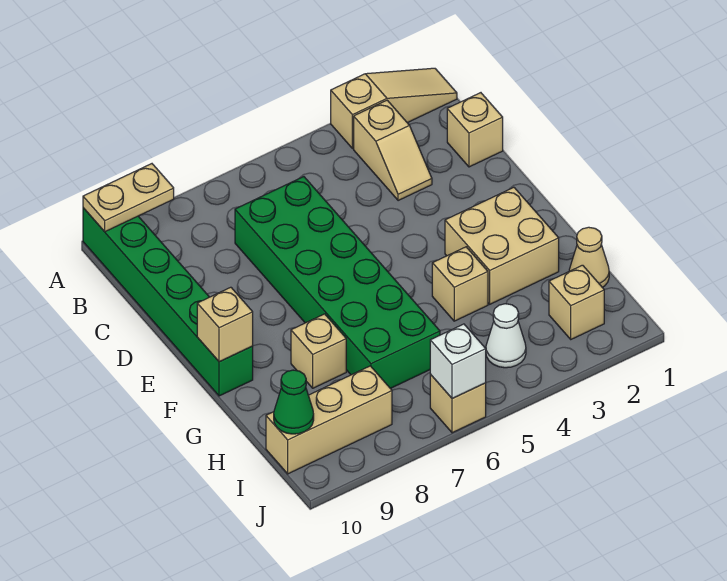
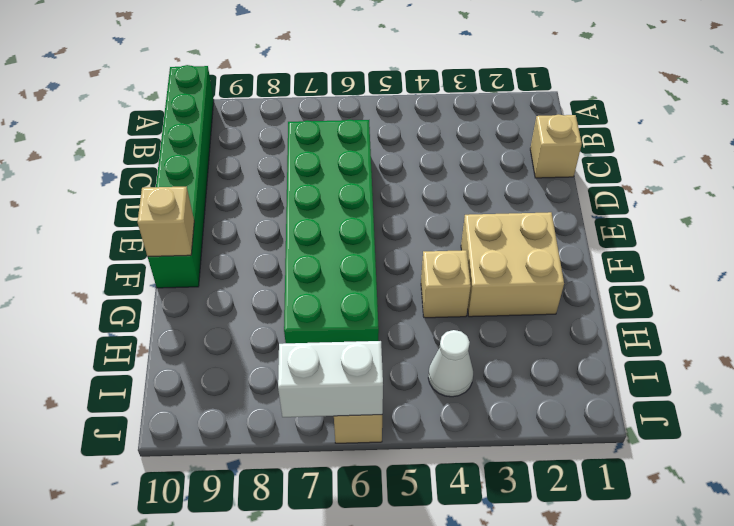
white 1x2 brick [278,341,383,417] -> white 1x1 brick [430,324,486,399]
none -> tan 1x3 slope [331,68,457,149]
none -> tan 1x2 slope [354,100,432,201]
none -> tan 1x1 brick [291,314,346,388]

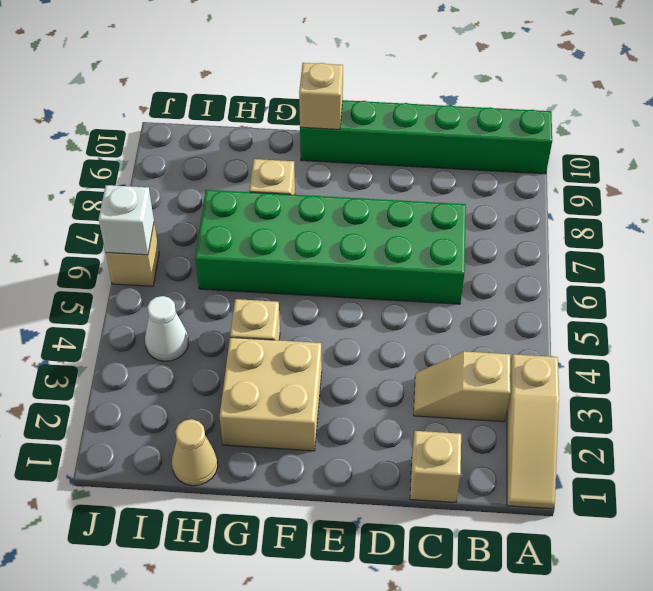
none -> tan 1x1 brick [549,265,604,339]
none -> tan 1x3 brick [266,366,392,474]
none -> tan 1x2 plate [83,164,174,232]

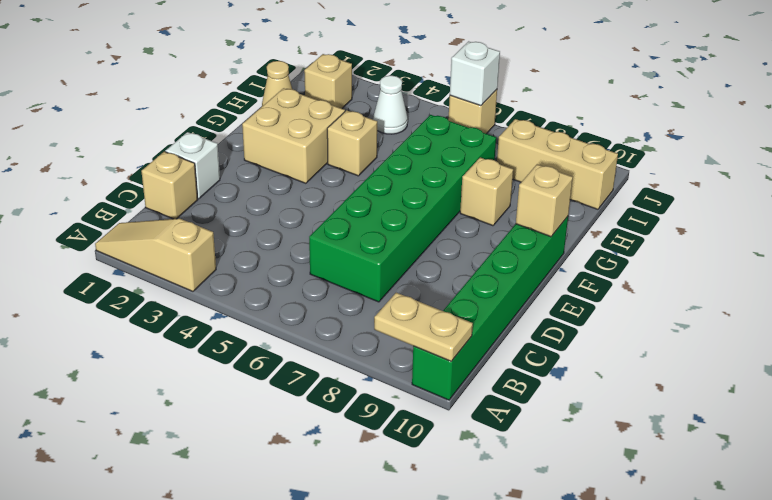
white 1x1 brick [165,132,220,199] -> none
none -> tan 1x2 slope [354,100,432,201]
none -> green 1x1 cone [274,370,314,434]

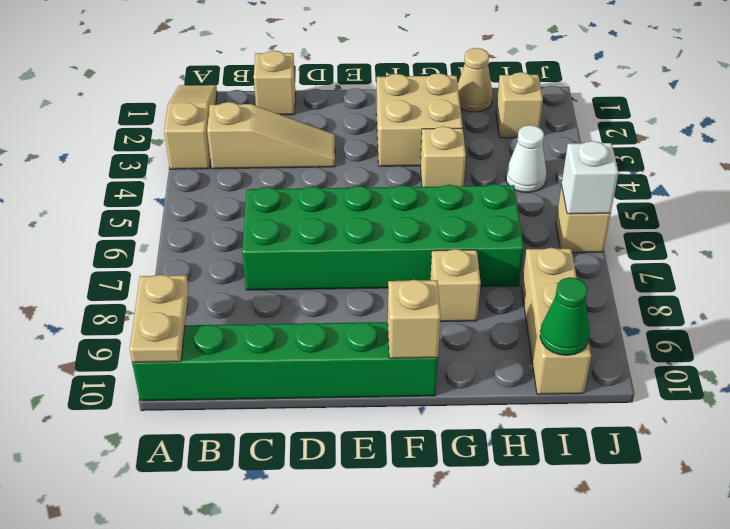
tan 1x3 slope [207,102,335,169] -> tan 1x2 slope [354,100,432,201]

